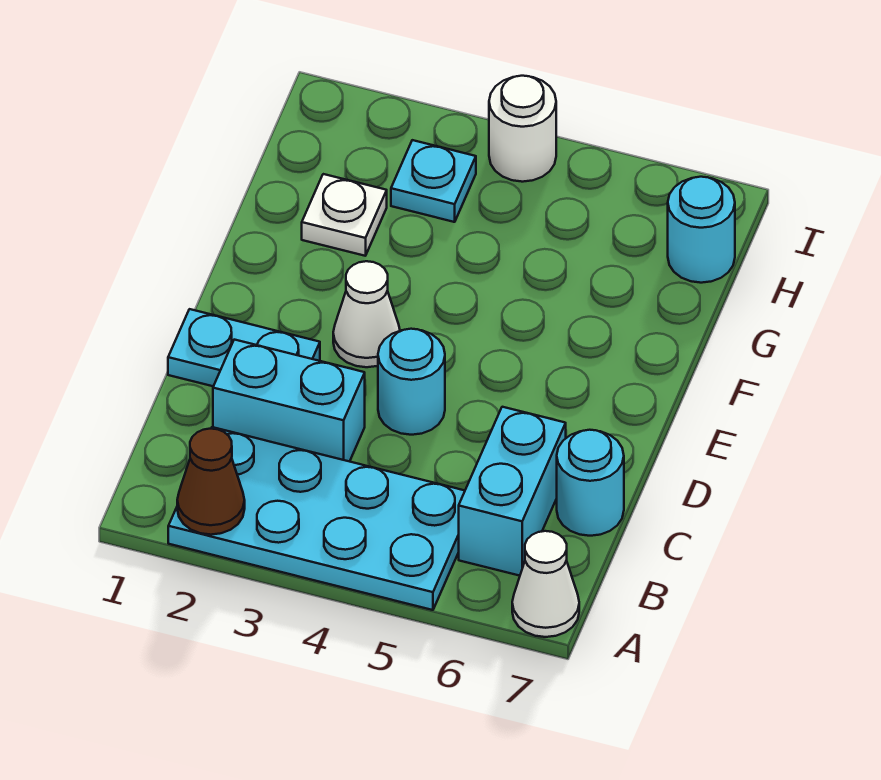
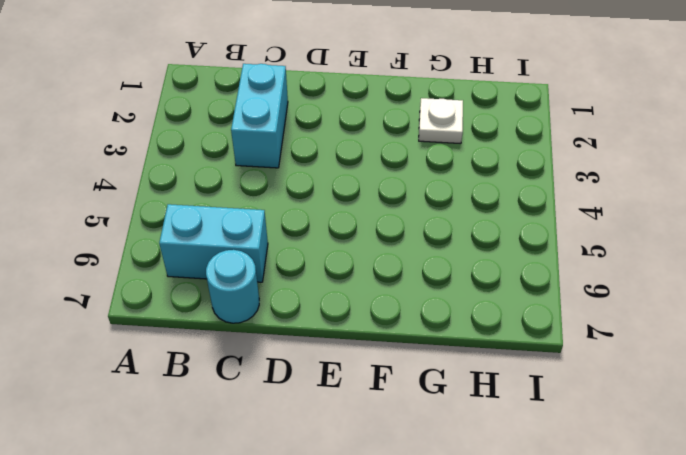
none -> cyan 2x4 plate [168,427,465,610]
none -> white 1x1 cone [512,531,579,637]
none -> cyan 1x2 plate [168,309,320,386]

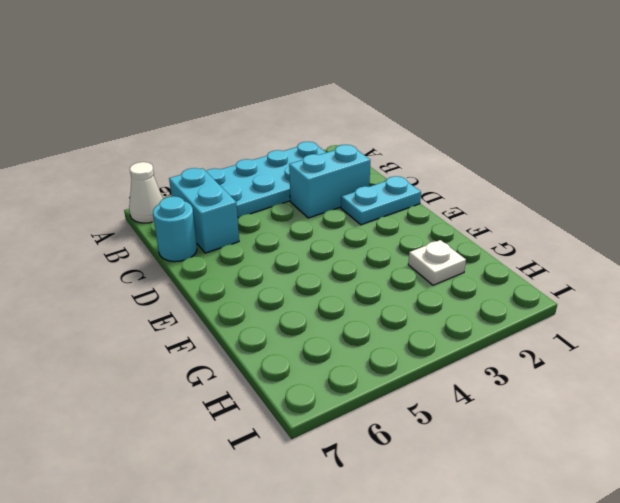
none -> cyan 1x1 round brick [378,329,445,435]
none -> white 1x1 cone [333,261,400,367]
none -> cyan 1x1 plate [391,140,476,222]

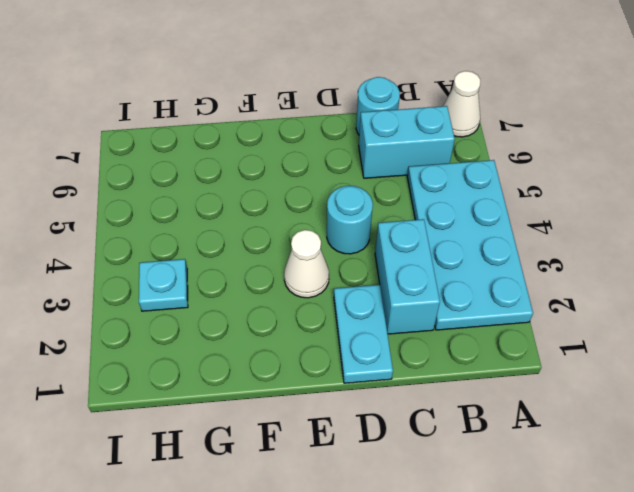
none -> white 1x1 plate [302,174,387,256]
none -> cyan 1x1 round brick [668,177,735,283]
none -> white 1x1 round brick [489,76,556,182]

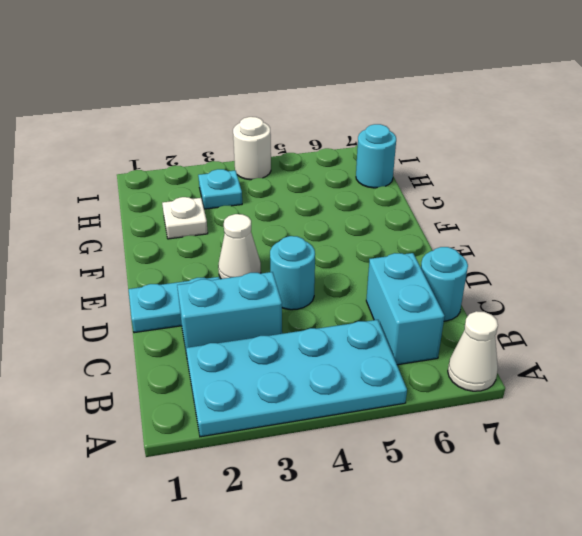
none -> brown 1x1 cone [177,429,245,535]

